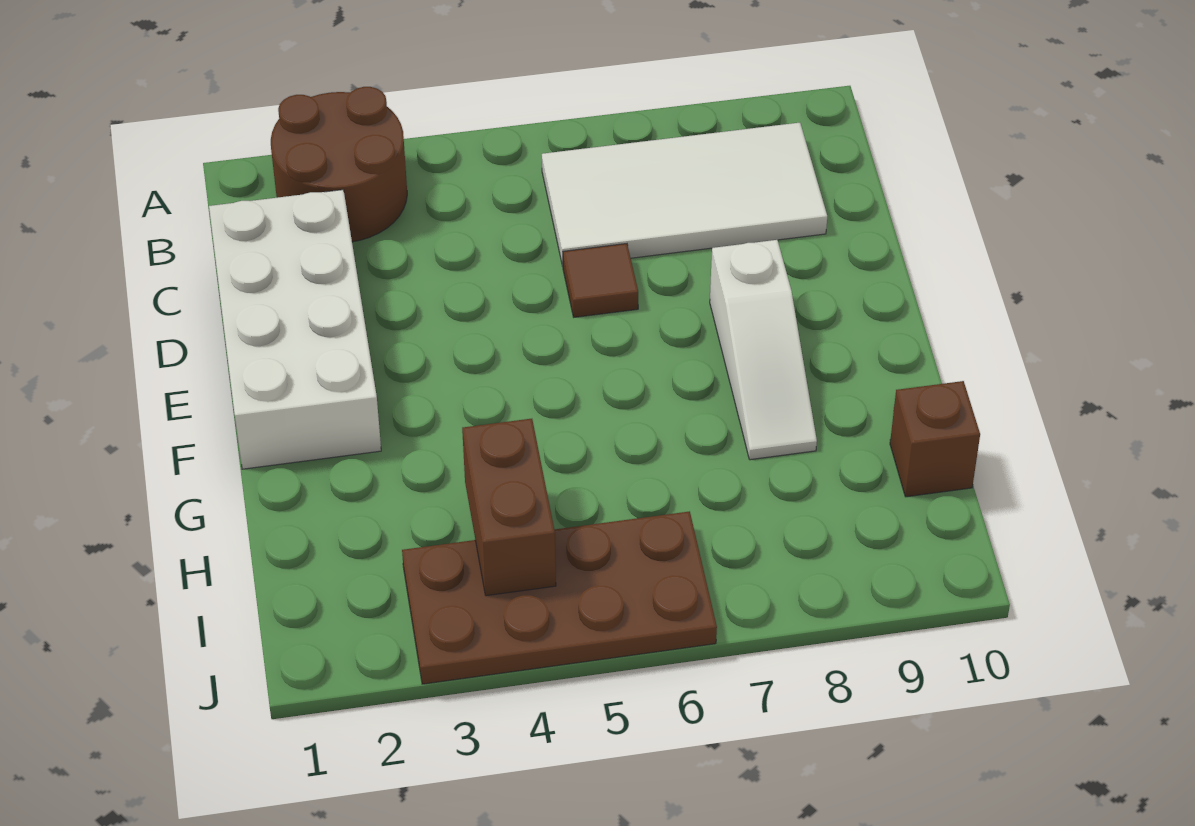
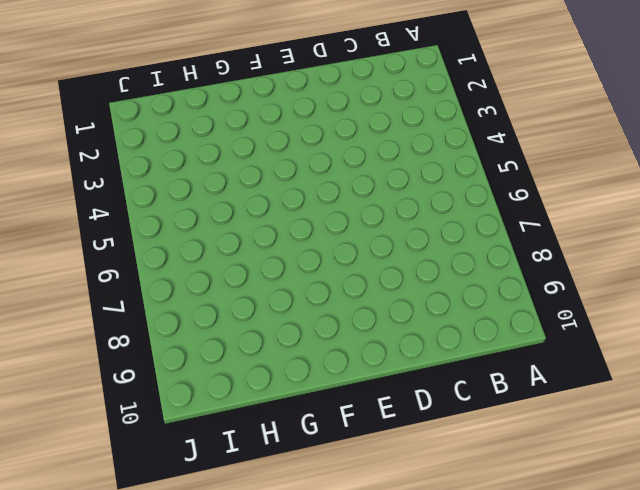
none -> brown 2x2 round brick [271,87,407,242]
none -> white 2x4 tile [542,123,827,266]

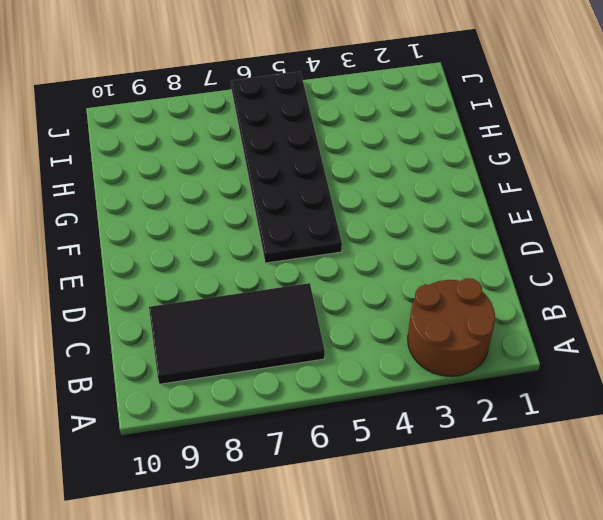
black 2x4 tile [149,283,325,384] -> white 2x4 tile [542,123,827,266]
black 2x6 plate [231,72,342,263] -> brown 2x4 plate [402,511,717,684]
none -> white 2x4 brick [209,190,381,469]
none -> brown 1x1 tile [563,244,638,317]

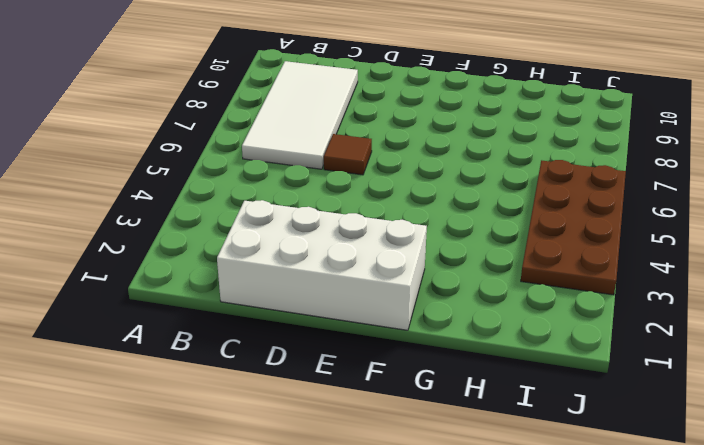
none -> brown 2x2 round brick [271,87,407,242]
none -> white 1x3 slope [710,240,817,460]

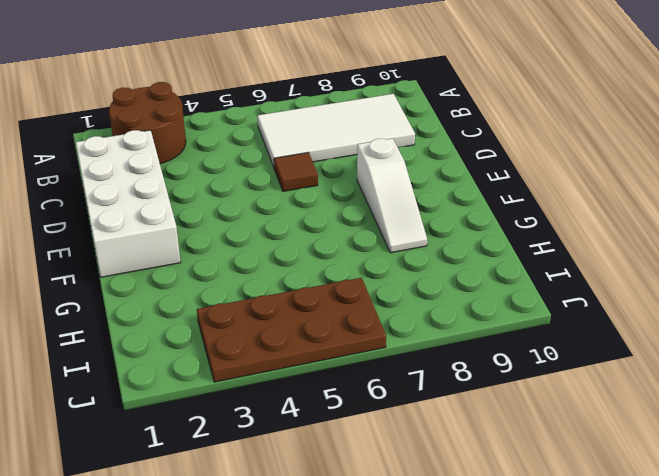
none -> brown 1x1 brick [890,381,980,497]
none -> brown 1x2 brick [462,419,556,596]

